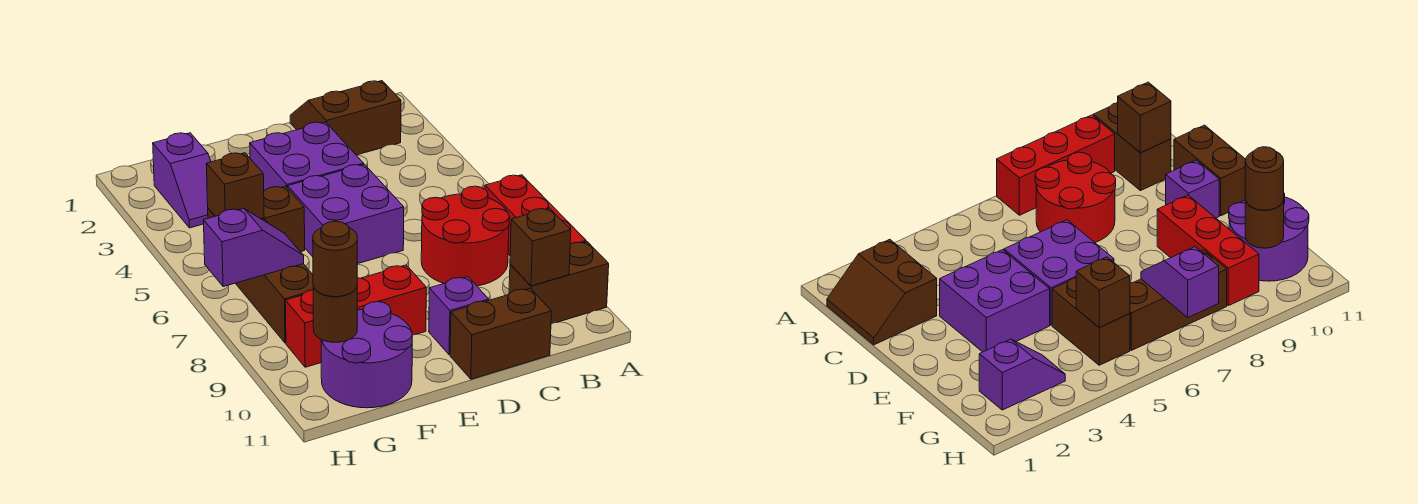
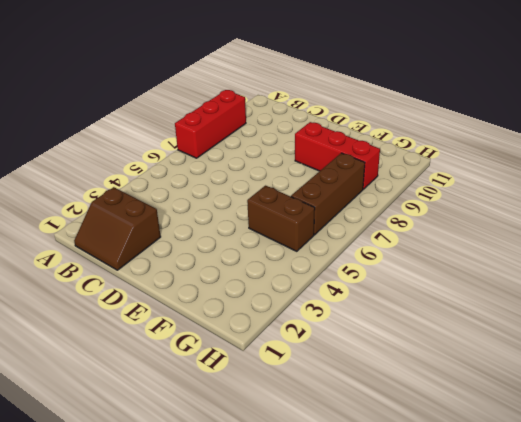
none -> brown 1x2 brick [509,242,609,324]
none -> red 2x2 round brick [421,186,510,286]
none -> brown 1x2 brick [450,288,552,379]

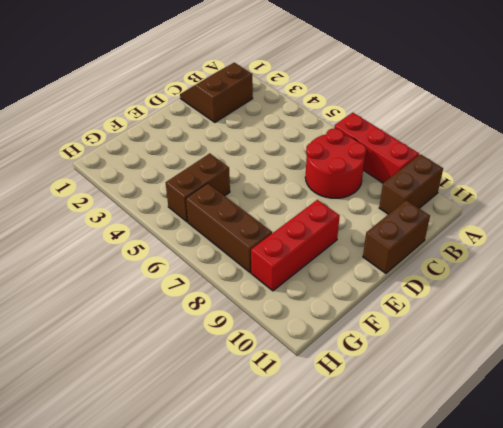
none -> purple 2x2 brick [250,122,364,191]
none -> purple 2x2 brick [288,164,404,264]
none -> purple 1x1 brick [429,277,489,355]

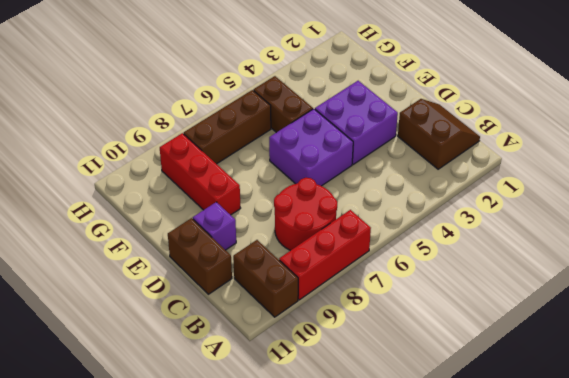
none -> purple 2x2 round brick [321,302,412,408]
none -> purple 1x2 slope [153,133,211,228]
none -> brown 1x1 brick [510,208,571,286]

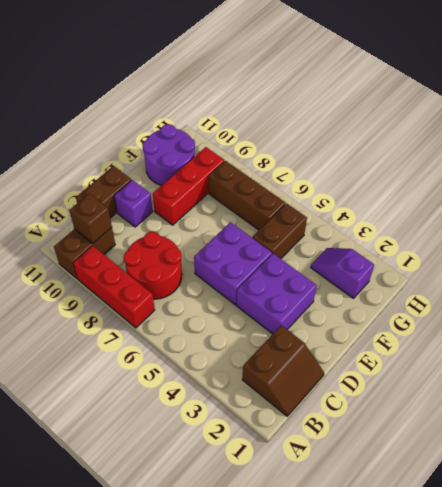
none -> brown 1x1 brick [206,153,264,219]
none -> purple 1x2 slope [204,208,304,287]
none -> brown 1x1 round brick [313,287,357,342]

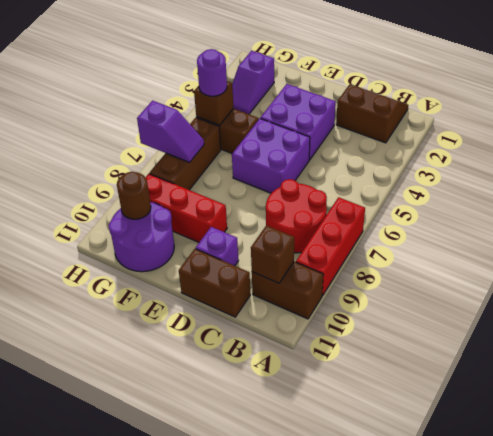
purple 1x1 round brick [197,49,227,96] -> none
none -> brown 1x1 round brick [313,221,357,297]

